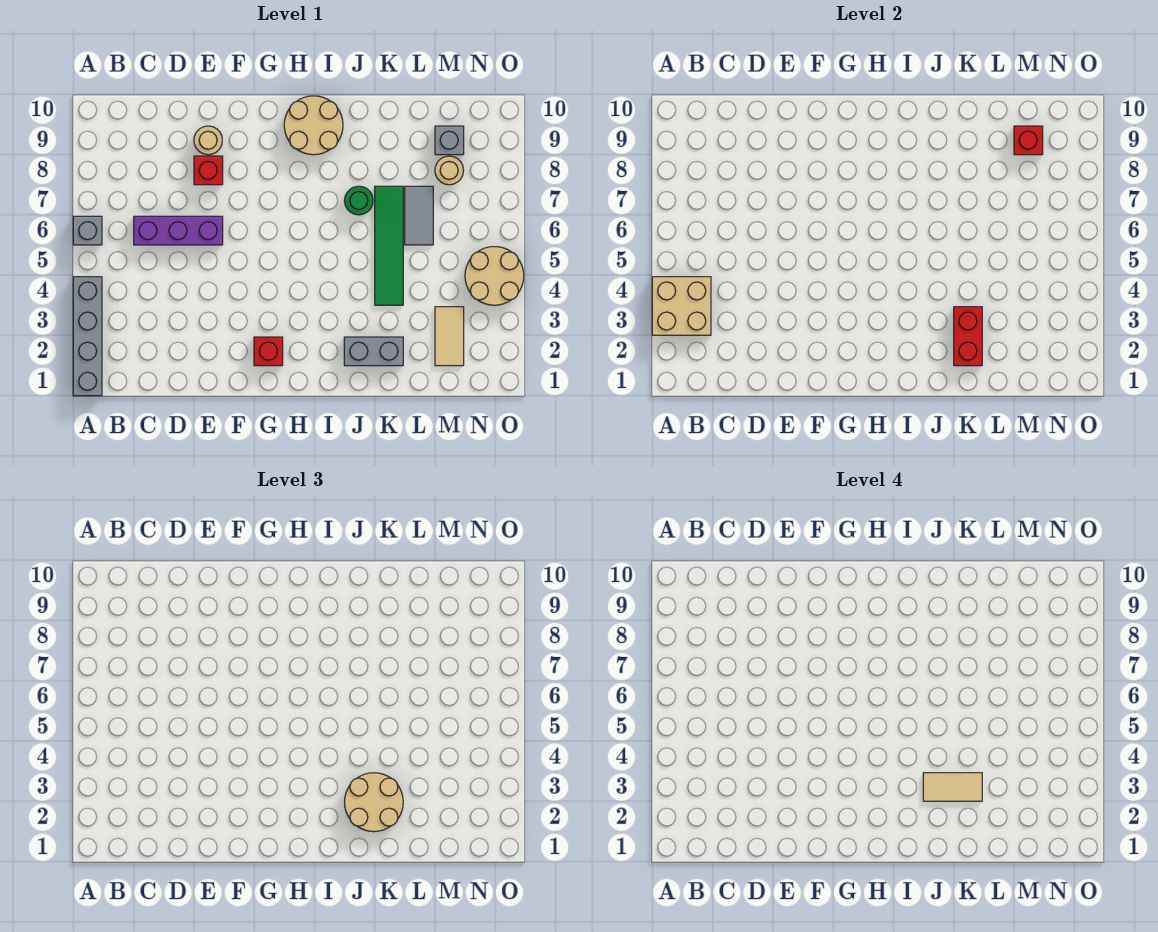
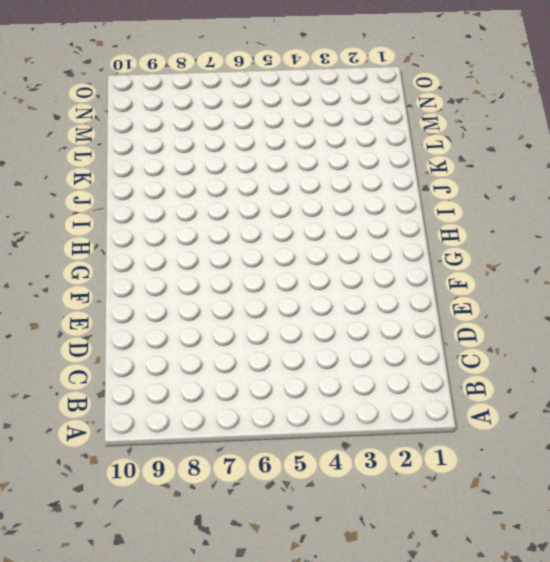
none -> grey 1x4 brick [73,277,102,396]
none -> grey 1x1 brick [73,216,102,245]
none -> purple 1x3 brick [134,216,223,245]

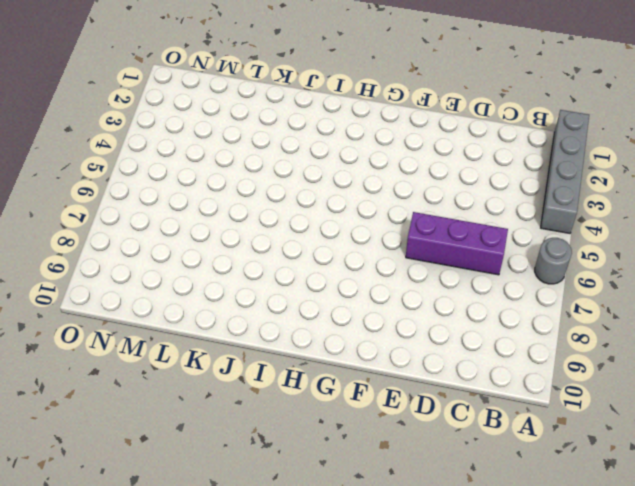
grey 1x1 round brick [535,238,572,284] -> grey 1x1 brick [73,216,102,245]
none -> red 1x1 brick [194,156,223,185]
none -> tan 1x1 round brick [194,126,222,155]
none -> red 1x1 brick [254,337,283,366]

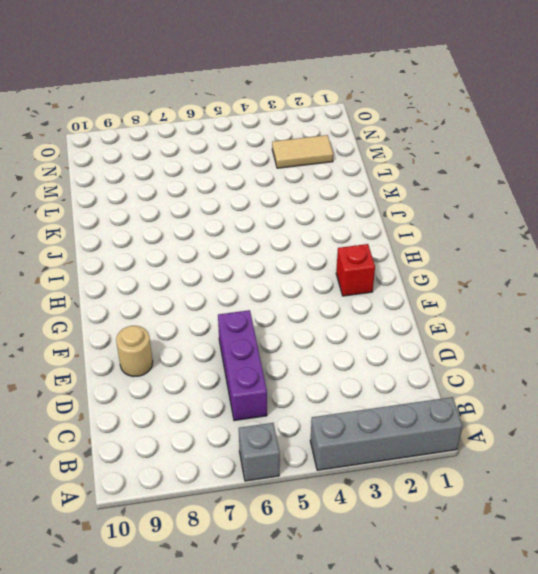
none -> red 1x1 brick [194,156,223,185]
none -> tan 2x2 round brick [284,96,343,155]
none -> grey 1x2 brick [344,337,403,366]

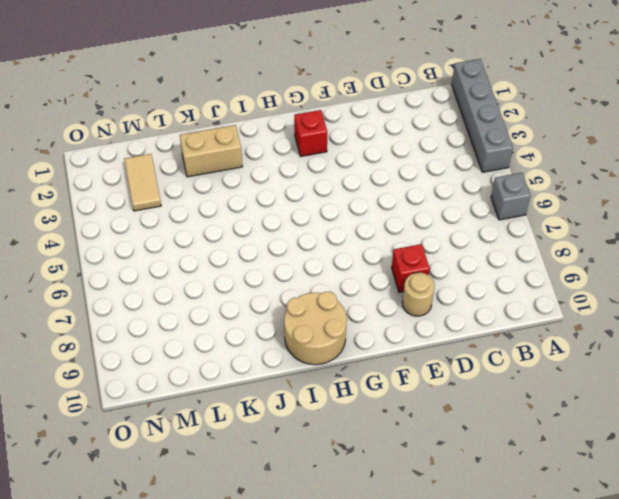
tan 1x2 brick [180,125,243,177] -> grey 1x2 brick [344,337,403,366]
none -> purple 1x3 brick [134,216,223,245]
none -> green 1x1 round brick [345,186,373,215]
none -> green 1x4 tile [375,186,403,305]

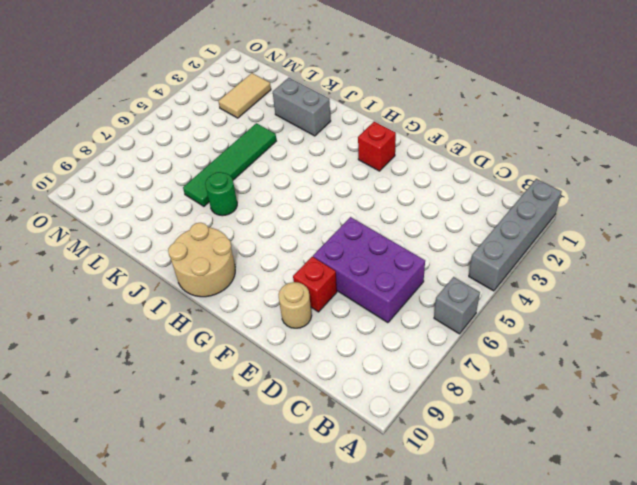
purple 2x3 brick [313,217,425,323] -> purple 1x3 brick [134,216,223,245]
none -> grey 1x2 tile [405,186,433,245]
none -> tan 1x1 round brick [435,156,464,185]
none -> grey 1x1 brick [435,126,464,155]

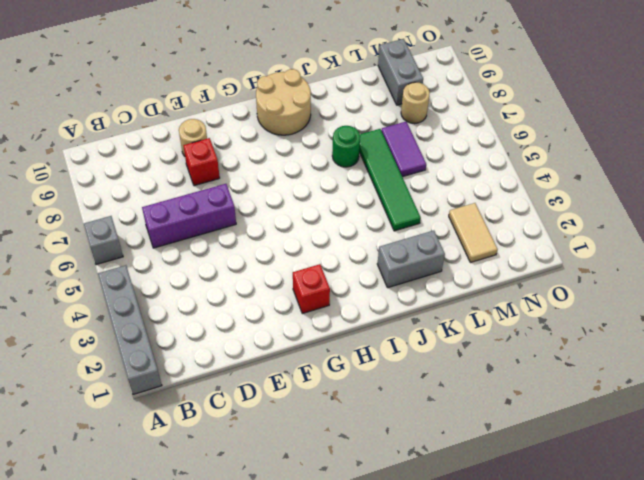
purple 1x2 tile [381,122,426,177] -> grey 1x2 tile [405,186,433,245]
grey 1x2 brick [378,39,423,105] -> grey 1x1 brick [435,126,464,155]
none -> tan 2x2 round brick [465,247,524,305]
none -> tan 2x2 brick [652,277,711,335]
none -> red 1x2 brick [954,307,982,366]

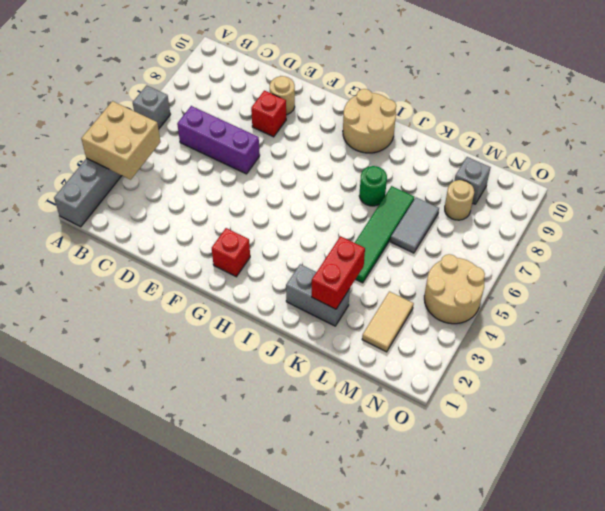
none -> red 1x1 brick [1014,126,1043,155]
none -> tan 2x2 round brick [345,773,403,832]
none -> tan 1x2 tile [923,773,982,801]

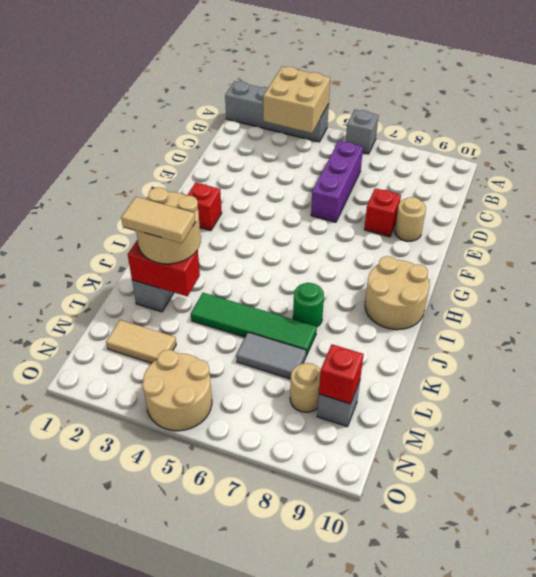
tan 1x2 tile [121,197,195,243] -> tan 1x2 tile turned to [923,773,982,801]

